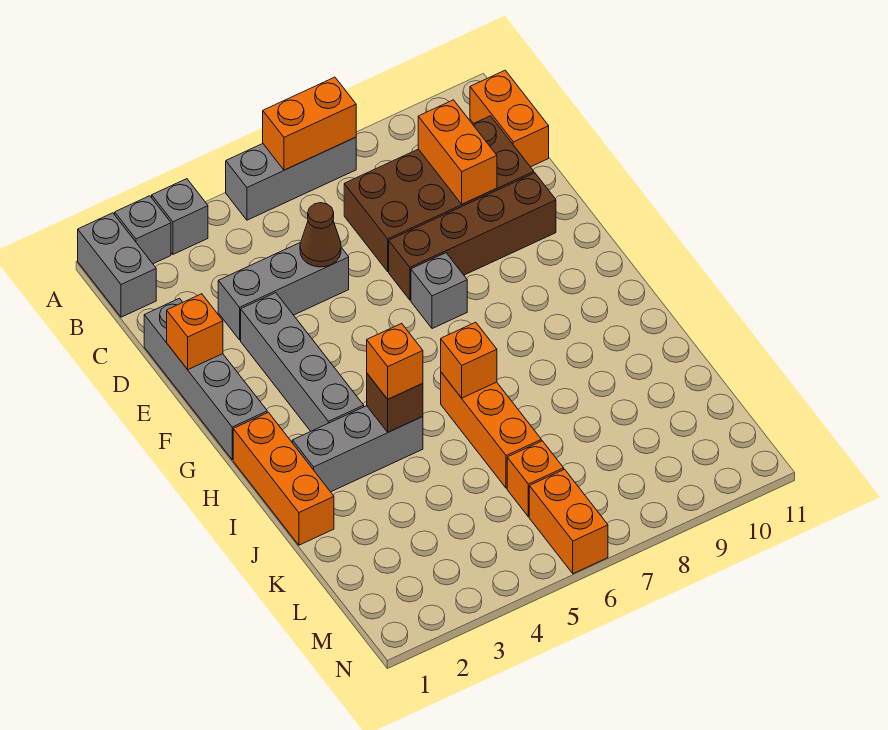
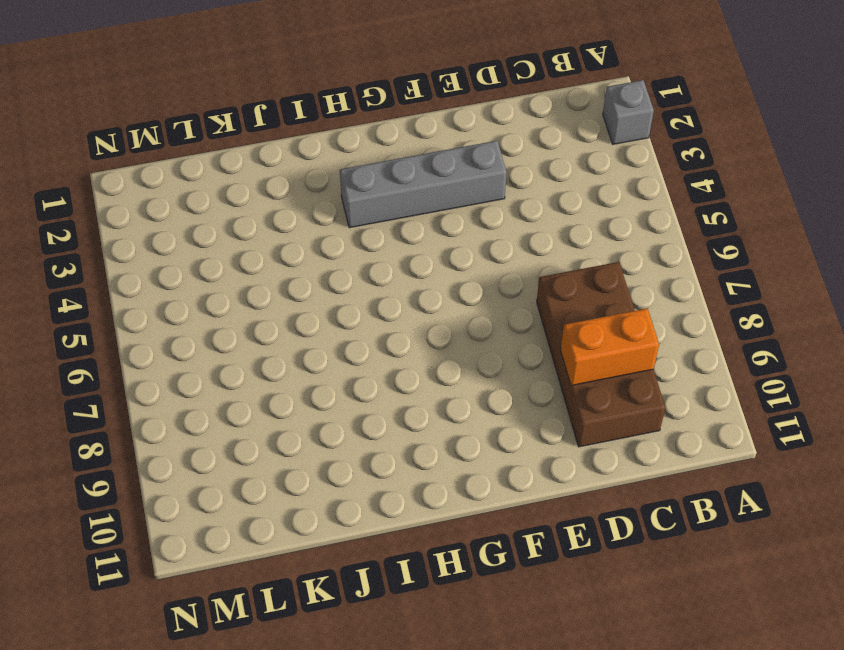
none -> grey 1x2 brick [78,213,156,317]
none -> grey 1x1 brick [152,179,208,254]
none -> grey 1x3 brick [226,137,356,220]

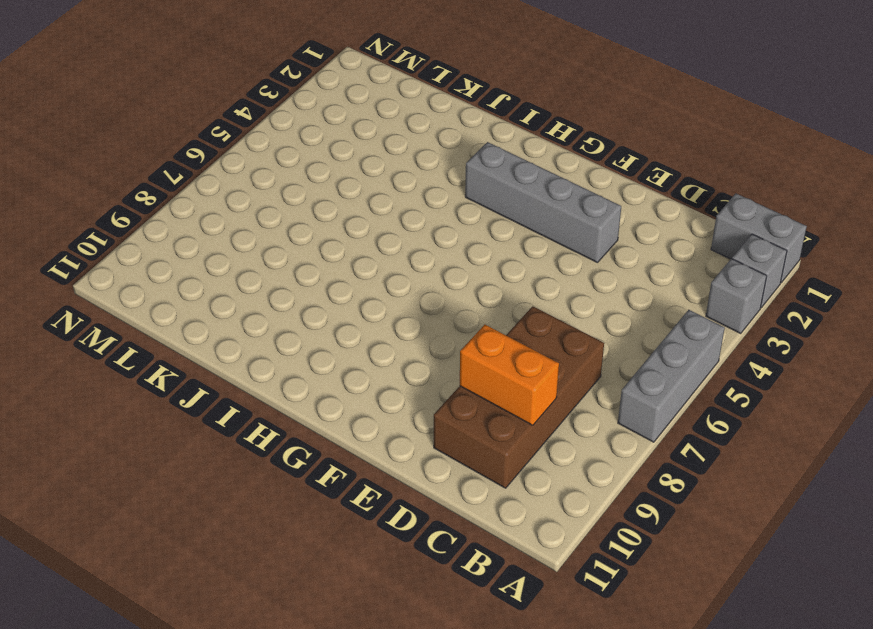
none -> orange 1x2 brick [470,70,549,167]
none -> grey 1x4 brick [144,298,267,460]
none -> grey 1x3 brick [218,243,349,340]

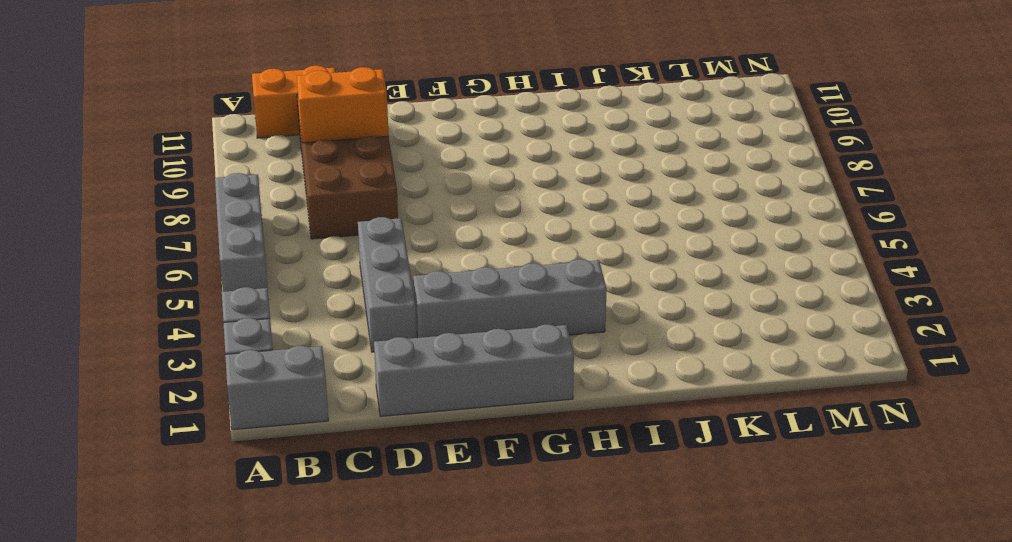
none -> brown 1x4 brick [389,173,556,300]
none -> grey 1x1 brick [411,253,467,329]
none -> orange 1x3 brick [233,412,334,545]

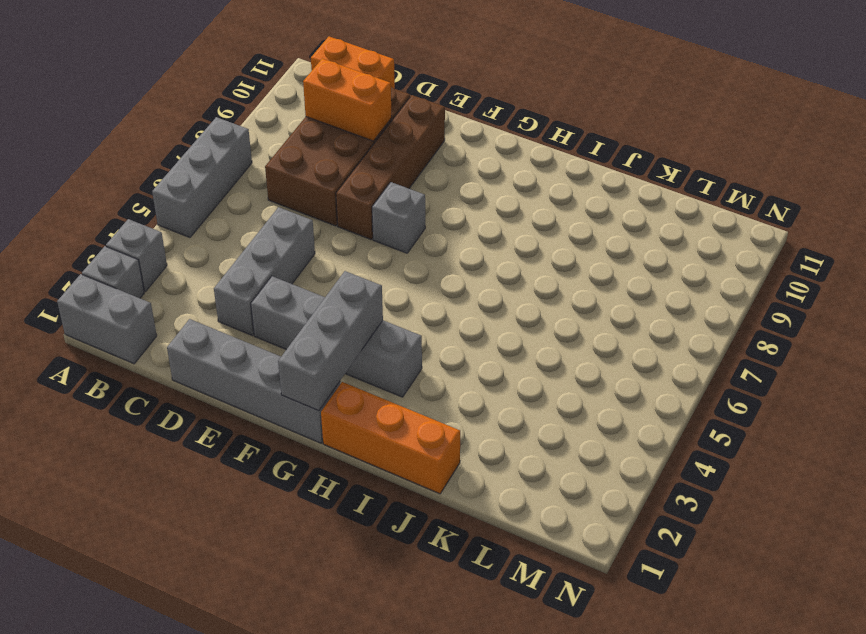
grey 1x3 brick [278,271,383,411] -> grey 1x3 brick moved to [292,406,423,492]
none -> orange 1x3 brick [441,372,541,488]
none -> orange 1x1 brick [507,441,564,517]
none -> orange 1x2 brick [529,469,608,574]

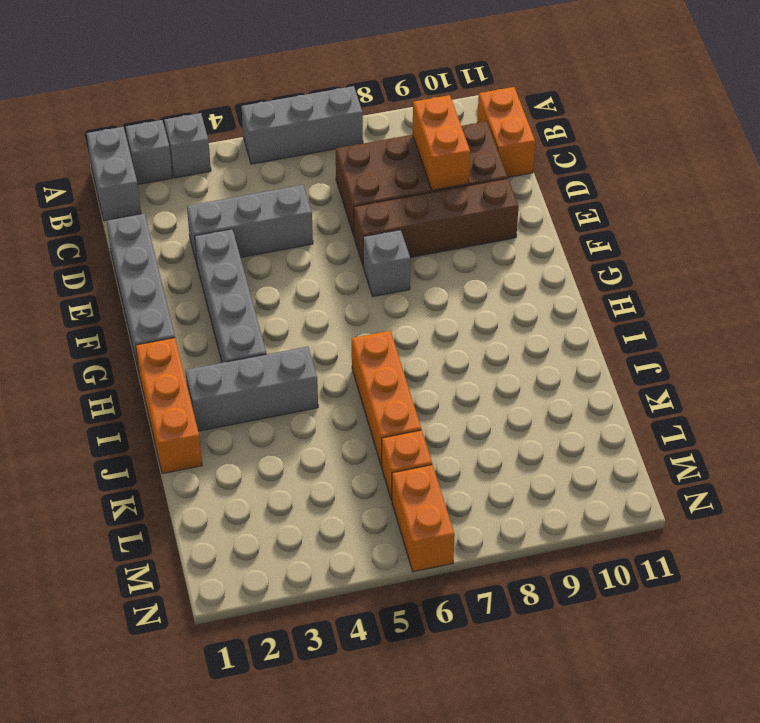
none -> orange 1x2 brick [263,77,356,170]
none -> brown 1x1 cone [300,203,341,267]
none -> orange 1x1 brick [167,294,223,370]

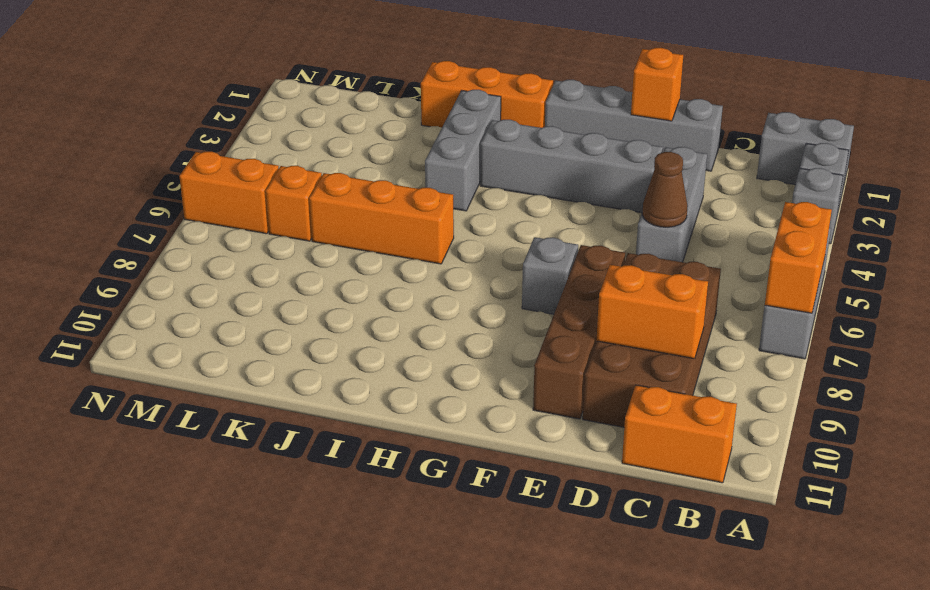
none -> brown 1x1 brick [367,374,423,432]
none -> orange 1x1 brick [441,322,497,398]
none -> orange 1x1 brick [367,323,423,399]

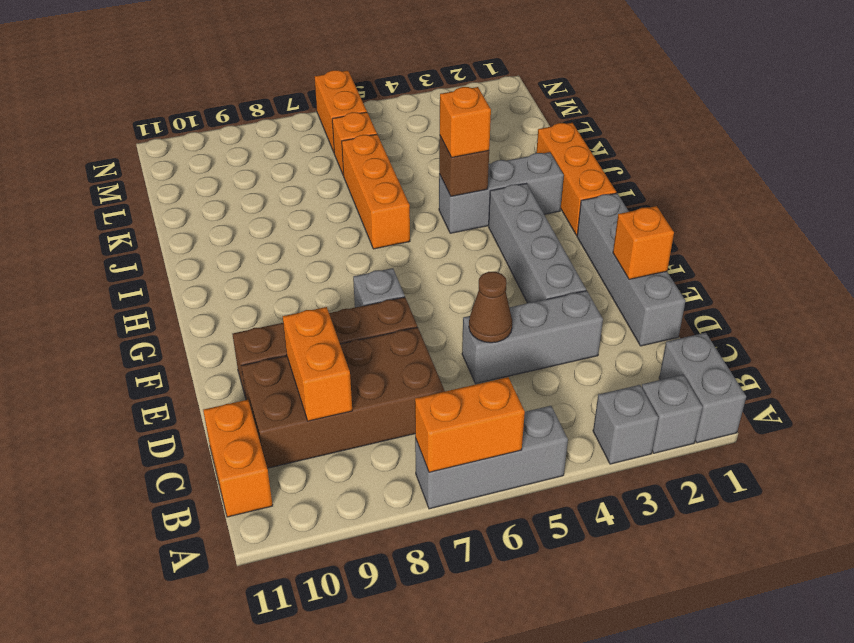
none -> orange 1x1 brick [441,322,497,398]

